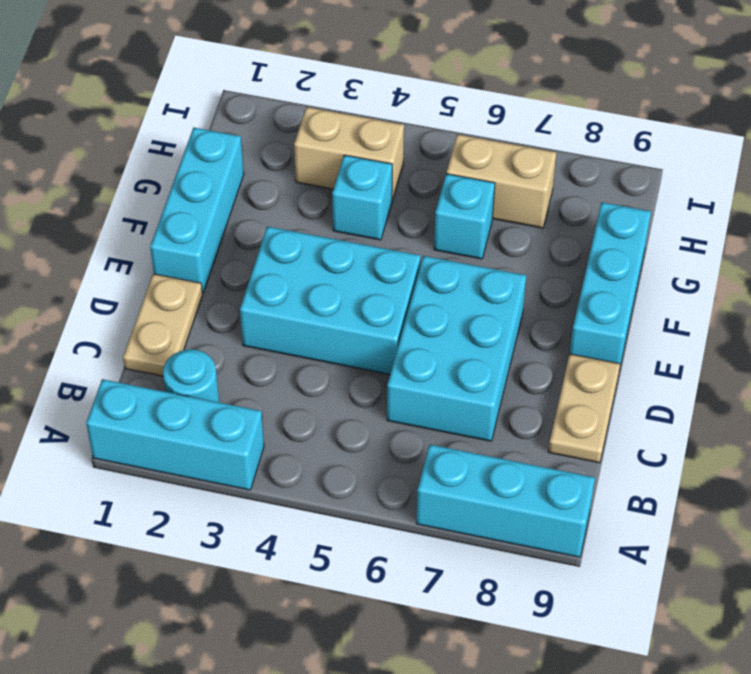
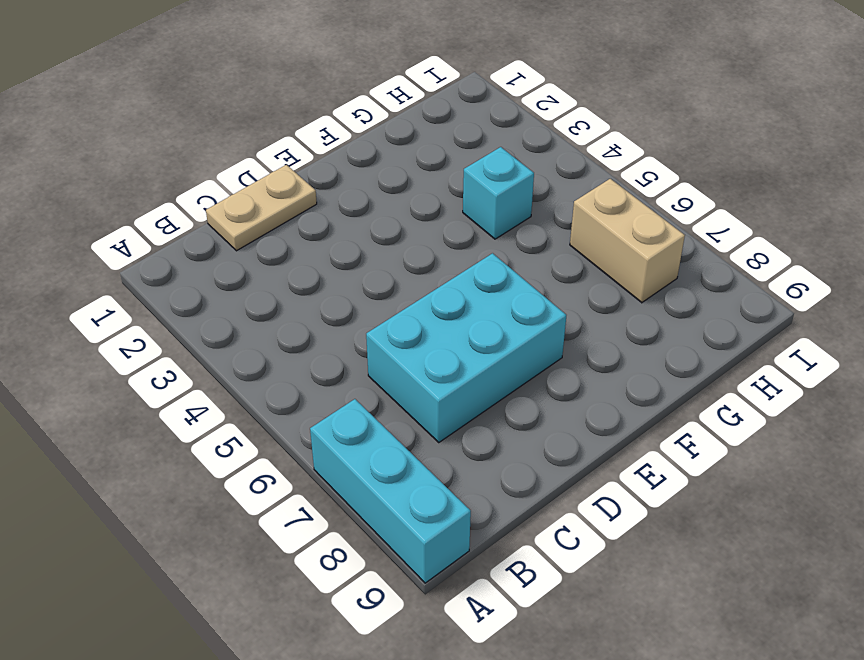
none -> cyan 1x3 brick [86,379,264,490]
none -> cyan 1x1 round brick [163,349,219,402]
none -> tan 1x2 plate [548,354,620,463]

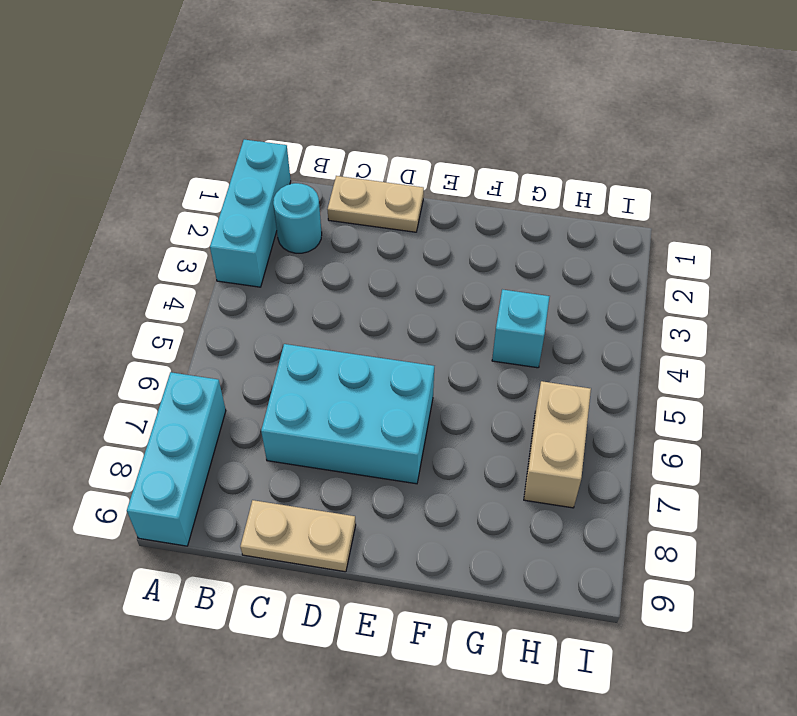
none -> cyan 2x3 brick [240,226,421,374]
none -> cyan 1x3 brick [150,128,244,293]
none -> cyan 1x3 brick [570,202,651,366]

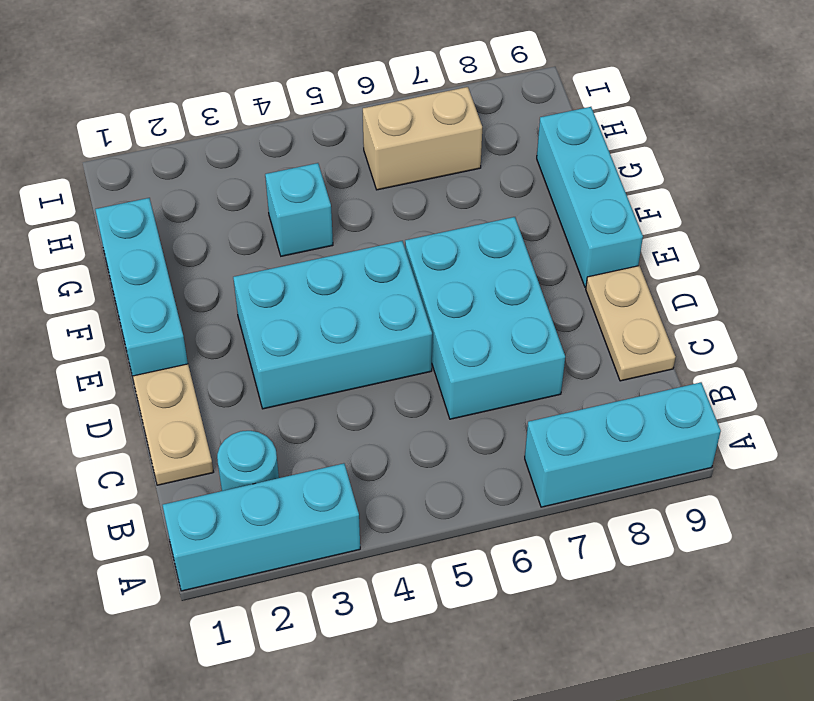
none -> cyan 1x1 brick [434,174,495,259]
none -> tan 1x2 brick [294,107,404,200]

